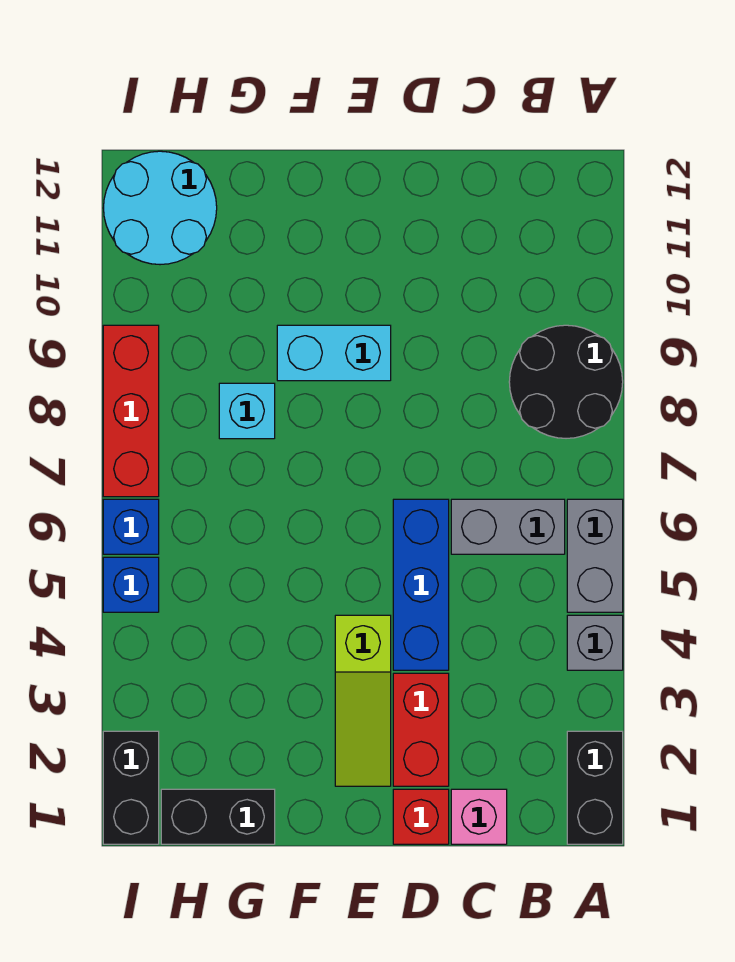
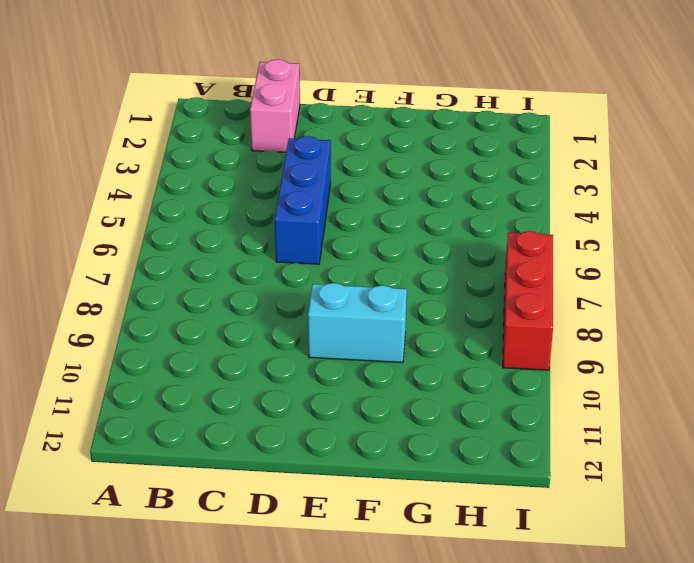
pink 1x2 brick [250,59,300,152] -> pink 1x1 brick [451,789,507,844]
none -> black 1x2 brick [567,731,623,844]
none -> grey 1x1 brick [567,615,623,670]
none -> grey 1x2 brick [567,499,623,612]

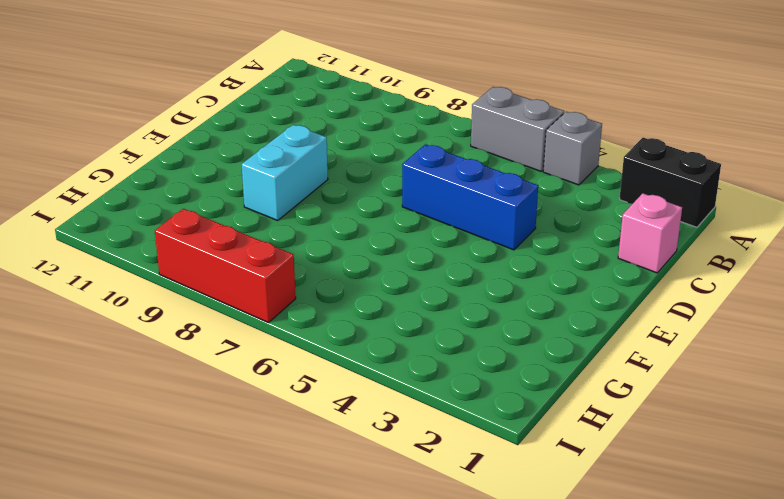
none -> black 2x2 round brick [509,325,623,438]
none -> grey 1x2 brick [451,499,565,554]
none -> red 1x1 brick [393,789,449,844]

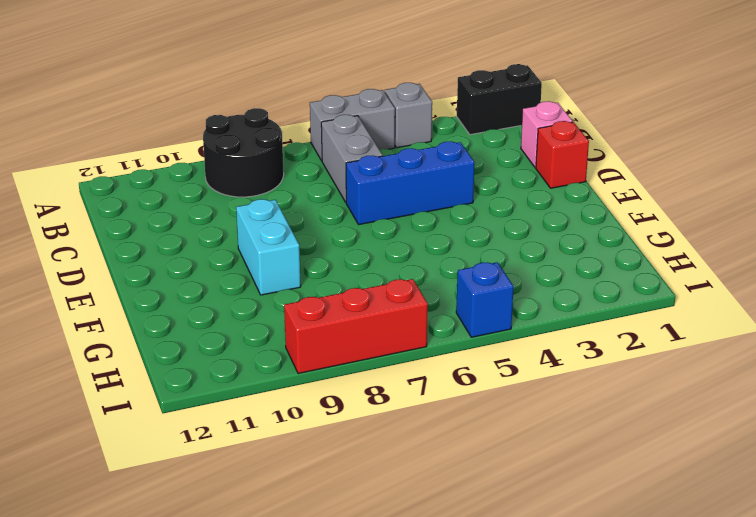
none -> red 1x2 brick [393,673,449,786]
none -> lime 1x3 slope [335,615,391,786]
none -> black 1x2 brick [161,789,275,844]

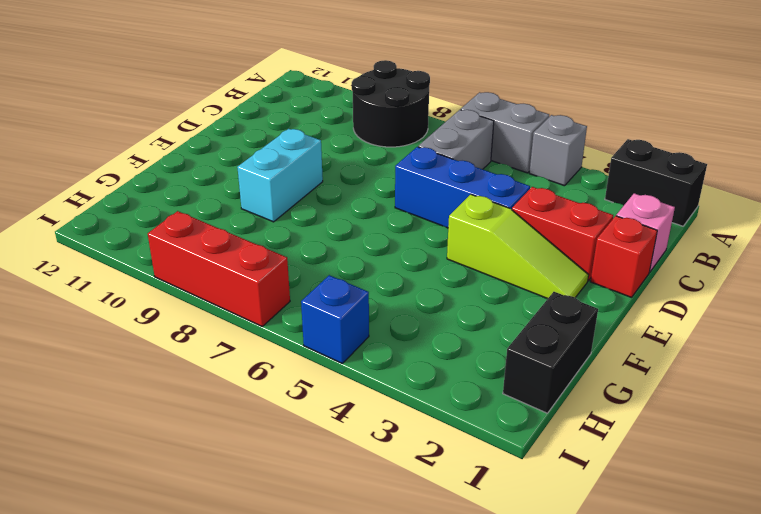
none -> cyan 1x1 brick [219,383,275,439]
none -> cyan 2x2 round brick [104,151,217,265]
none -> black 1x2 brick [103,731,159,844]

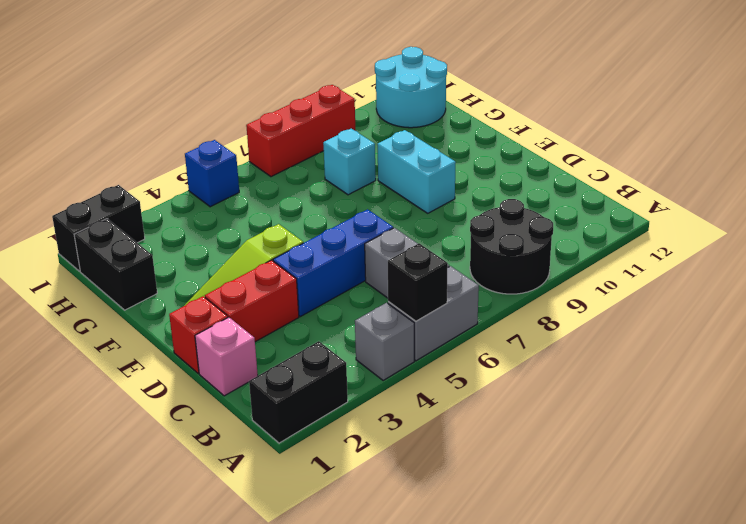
black 1x1 brick [388,243,448,321] -> none
none -> blue 1x1 brick [103,499,159,554]

